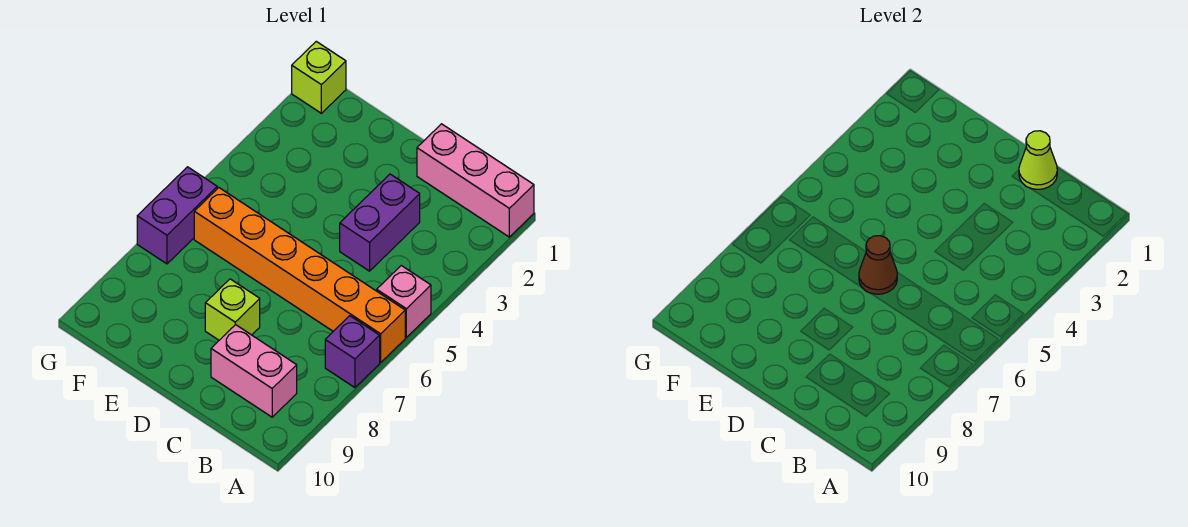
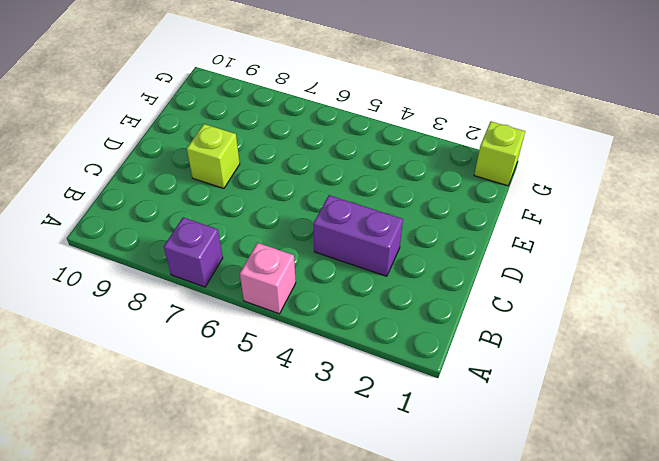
none -> pink 1x3 brick [417,124,534,237]
none -> orange 1x6 brick [194,188,405,362]

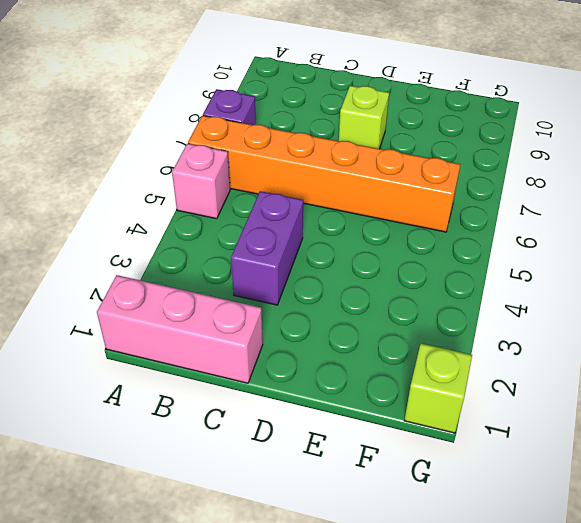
none -> pink 1x2 brick [211,325,297,417]
none -> purple 1x2 brick [137,167,217,264]

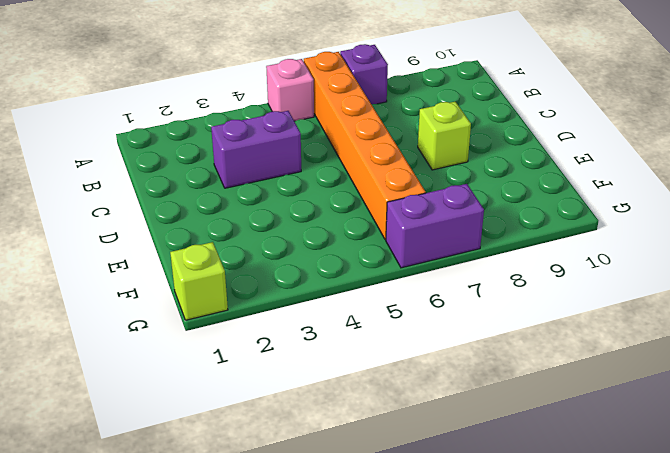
none -> pink 1x3 brick [417,124,534,237]
none -> pink 1x2 brick [211,325,297,417]

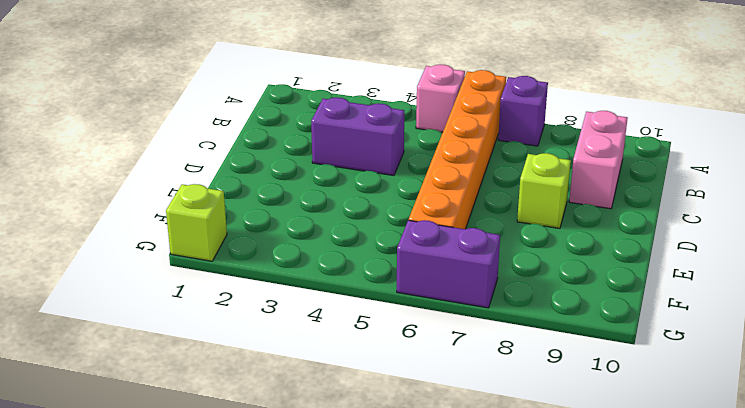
none -> pink 1x3 brick [417,124,534,237]
none -> lime 1x1 cone [1019,131,1057,189]

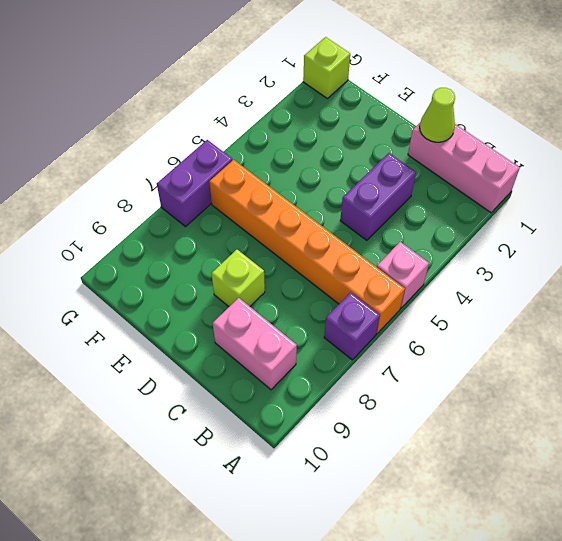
none -> brown 1x1 cone [859,236,897,294]

